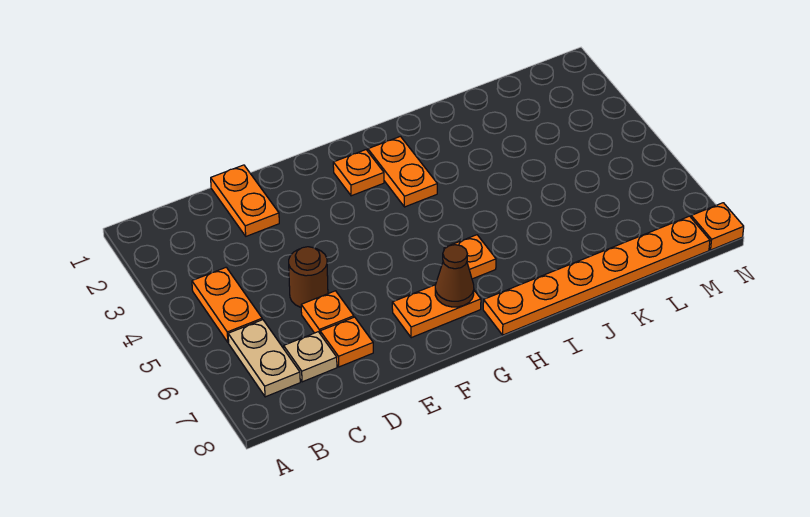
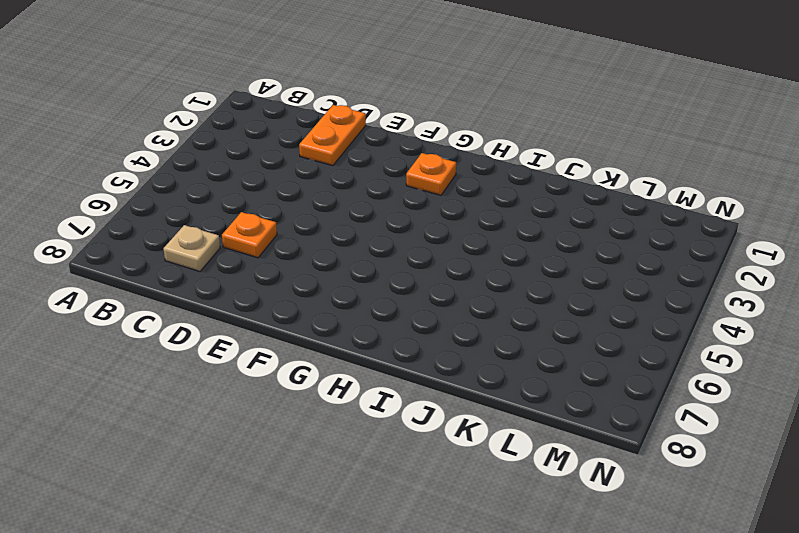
none -> orange 1x2 plate [192,267,262,343]
none -> tan 1x2 plate [228,320,300,397]
none -> brown 1x1 round brick [289,247,328,307]

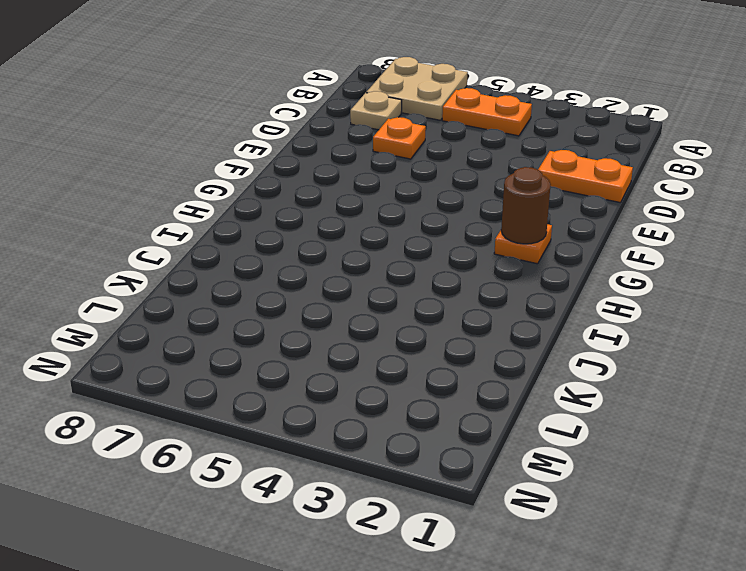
tan 2x2 plate [366,57,468,120] -> tan 1x2 plate [228,320,300,397]
brown 1x1 round brick [501,167,551,244] -> brown 1x1 round brick moved to [289,247,328,307]
none -> orange 1x1 plate [320,317,373,367]
none -> orange 1x2 plate [392,285,481,338]
none -> orange 1x2 plate [368,136,437,207]

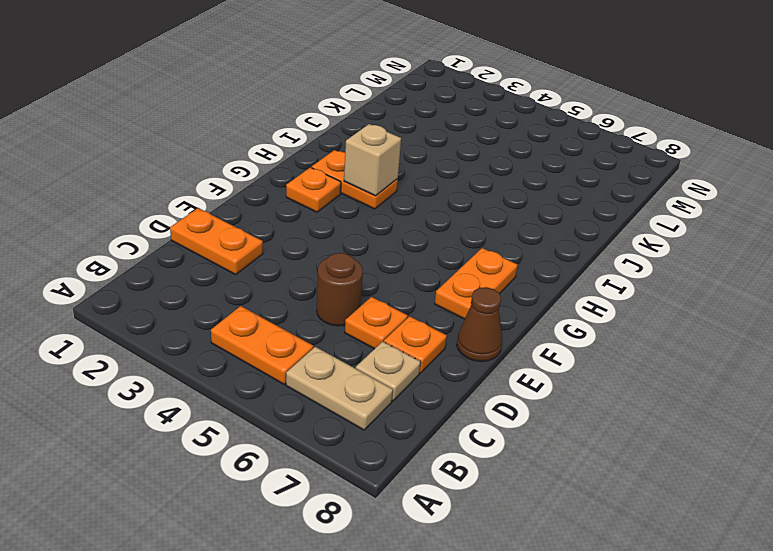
brown 1x1 cone [457,287,502,361] -> brown 1x1 cone moved to [435,245,474,307]
tan 1x1 brick [344,124,401,196] -> none
none -> orange 1x1 plate [444,235,496,279]
none -> orange 1x6 plate [483,216,710,335]
none -> orange 1x1 plate [691,203,744,250]

